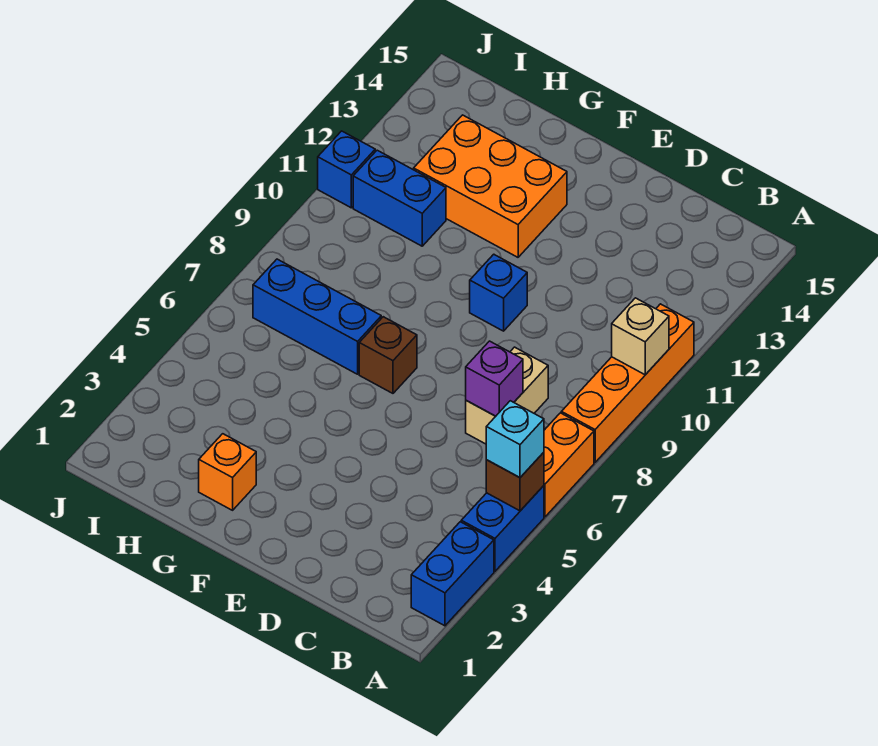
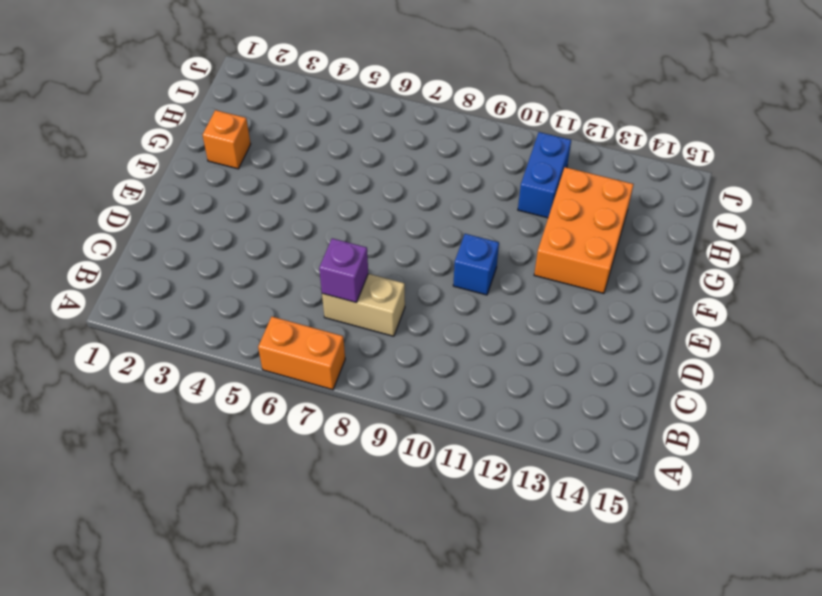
none -> blue 1x2 brick [411,522,494,626]
none -> blue 1x2 brick [461,486,544,571]
none -> orange 1x4 brick [561,304,694,462]

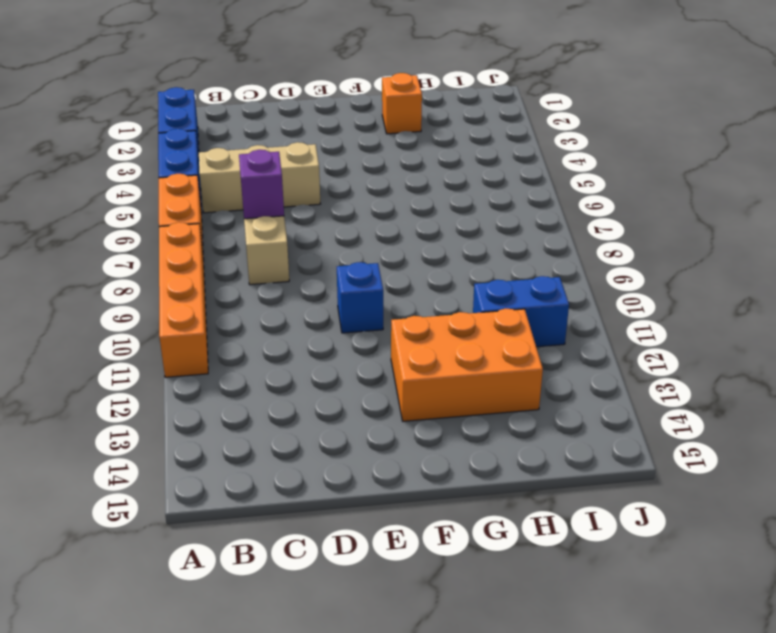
tan 1x3 brick [198,142,320,213] -> none
none -> brown 1x1 brick [359,317,417,393]
none -> blue 1x3 brick [253,259,381,374]
none -> blue 1x1 brick [318,131,375,208]

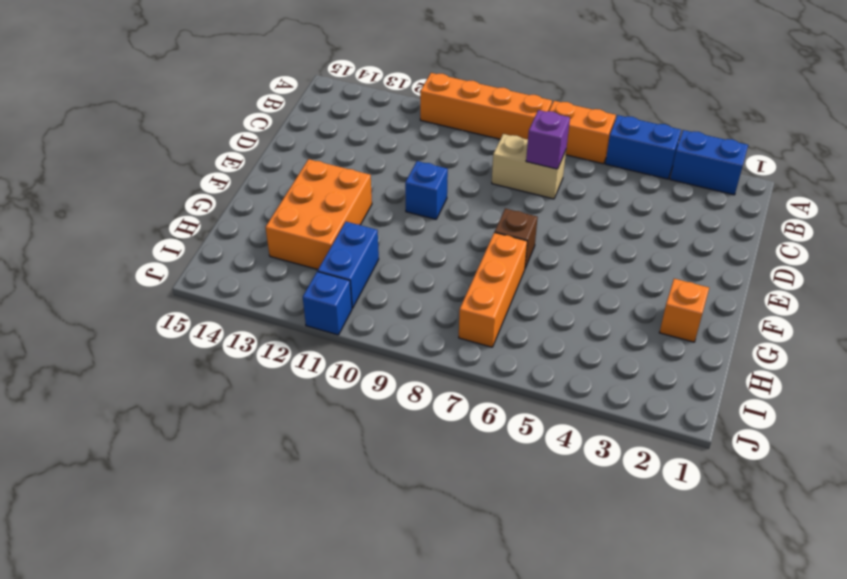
orange 1x3 brick [459,232,527,347] -> blue 1x3 brick [253,259,381,374]
none -> brown 1x1 brick [486,452,544,511]
none -> tan 1x1 brick [612,298,669,375]
none -> cyan 1x1 brick [486,401,544,478]

